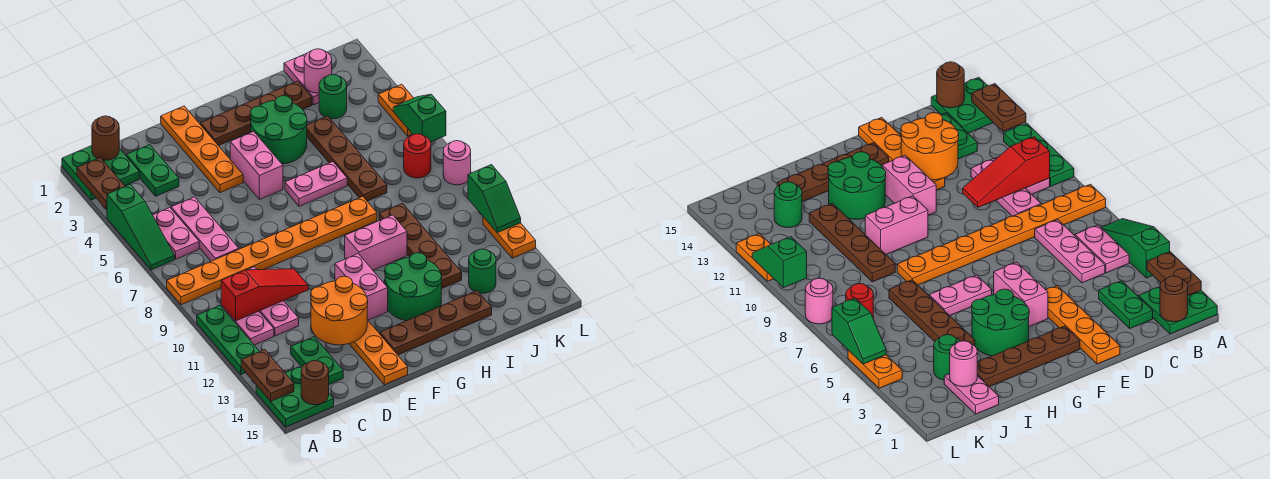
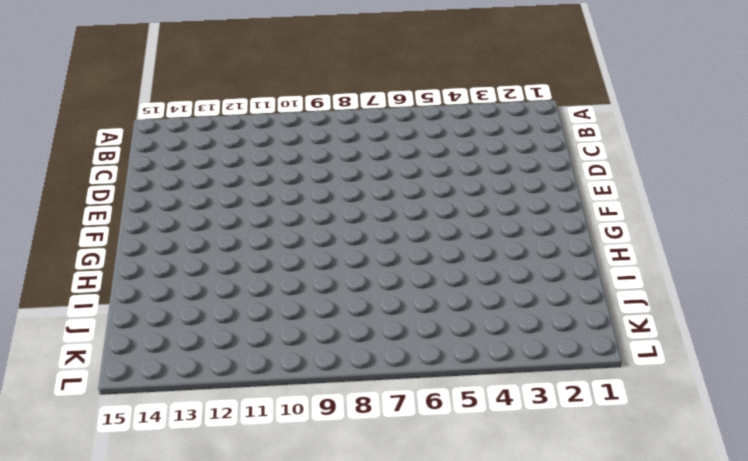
none -> green 2x2 plate [62,146,139,200]
none -> green 1x3 slope [107,184,175,270]
none -> orange 1x8 plate [167,197,377,305]
none -> green 1x3 plate [197,306,260,374]

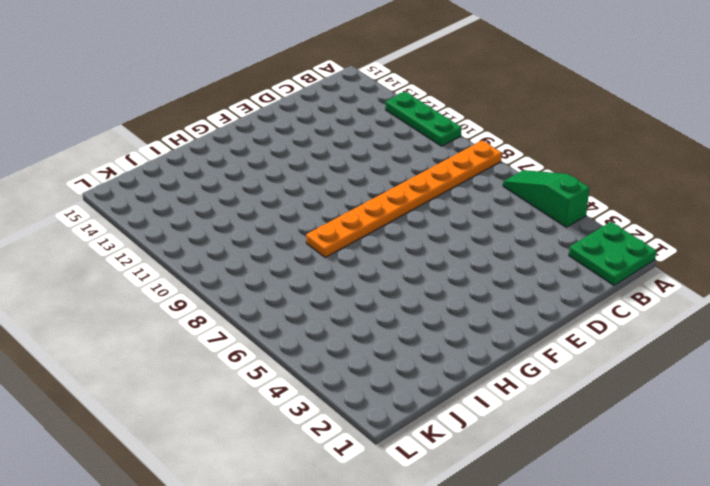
none -> green 2x2 plate [256,365,334,427]
none -> pink 1x2 plate [153,208,199,259]
none -> pink 1x2 plate [221,305,274,345]
none -> green 1x2 plate [126,145,179,196]

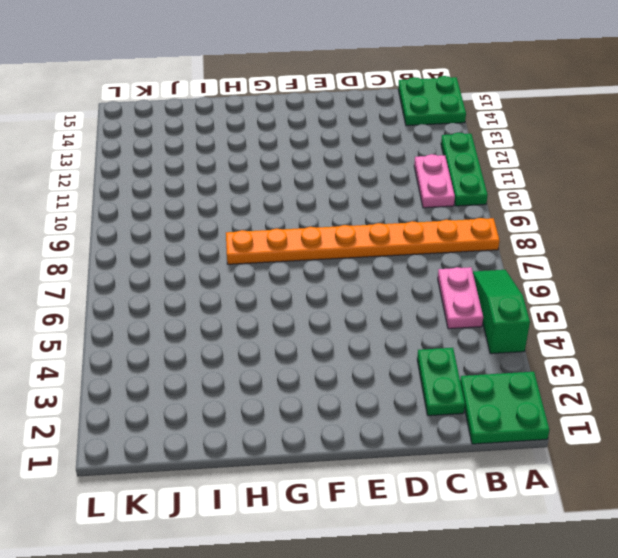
none -> pink 1x3 plate [171,197,239,261]
none -> pink 1x3 plate [248,267,299,336]
none -> green 1x2 plate [291,337,343,384]
none -> orange 1x4 plate [161,106,243,193]

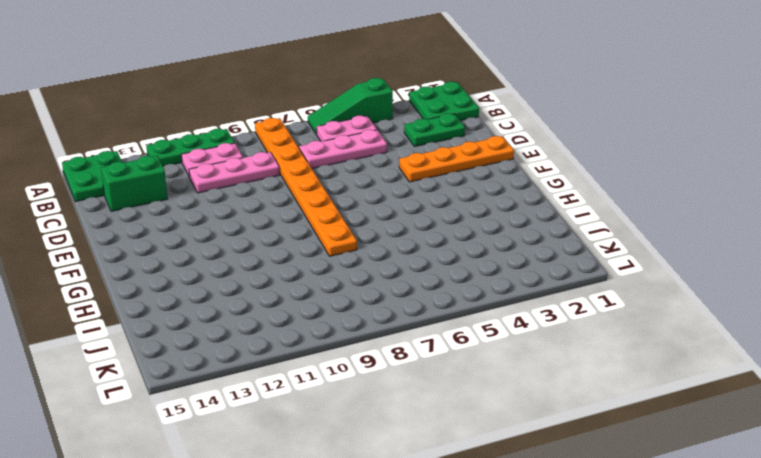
green 1x2 brick [101,156,167,211] -> green 1x2 plate [291,337,343,384]
none -> orange 1x4 plate [350,320,408,385]
none -> brown 1x4 plate [200,81,312,146]
none -> pink 1x2 brick [230,131,283,200]
none -> pink 1x2 brick [335,254,388,320]

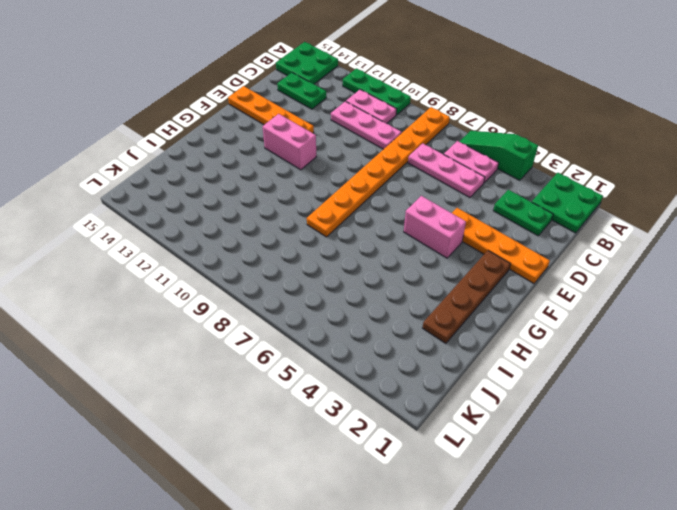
none -> brown 1x4 plate [380,291,492,355]
none -> green 2x2 round brick [250,96,307,164]
none -> pink 1x2 plate [285,162,347,206]
none -> pink 1x2 brick [345,215,407,270]

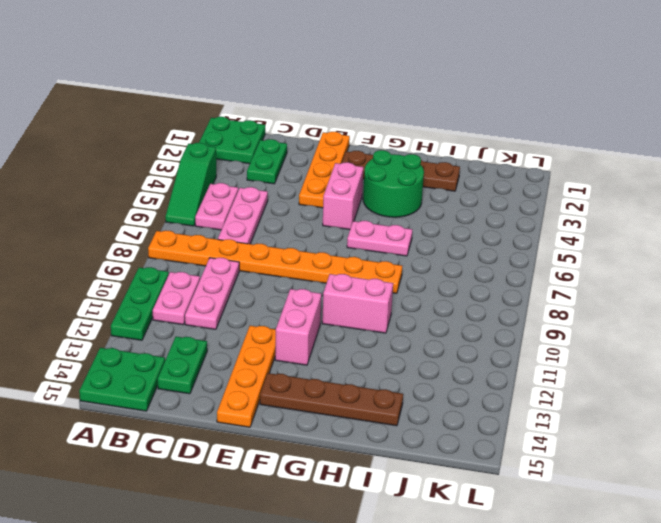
none -> green 2x2 round brick [385,253,442,321]
none -> brown 1x4 plate [307,116,387,201]
none -> brown 1x4 plate [379,203,462,289]
none -> pink 1x2 plate [284,53,319,105]

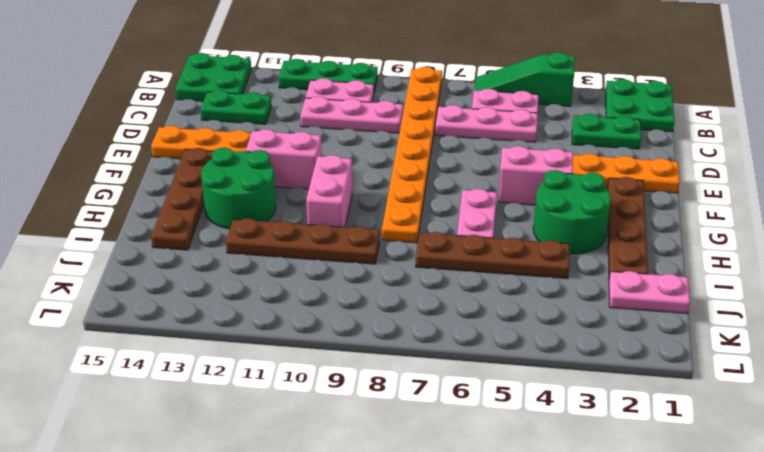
none -> green 1x1 round brick [319,75,347,119]
none -> green 1x1 round brick [469,249,496,293]
none -> red 1x1 round brick [404,134,431,178]
none -> orange 1x2 plate [378,84,413,136]

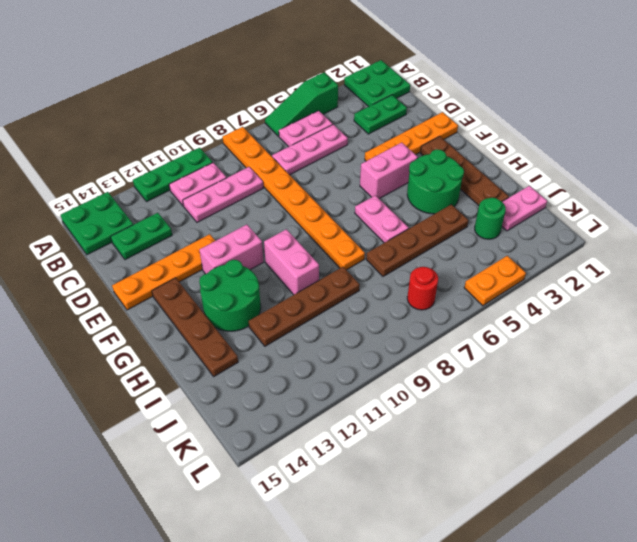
none -> green 1x1 round brick [469,249,496,293]
none -> pink 1x1 round brick [443,141,471,185]
none -> orange 1x2 plate [483,217,536,258]
none -> brown 1x2 plate [77,158,125,209]

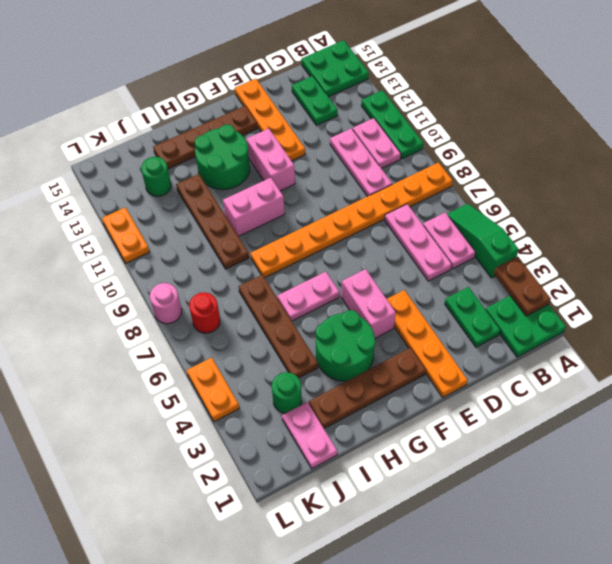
none -> brown 1x2 plate [241,350,294,401]
none -> brown 1x1 round brick [92,116,119,160]
none -> red 1x3 slope [221,269,308,321]
none -> brown 1x1 round brick [301,360,329,405]

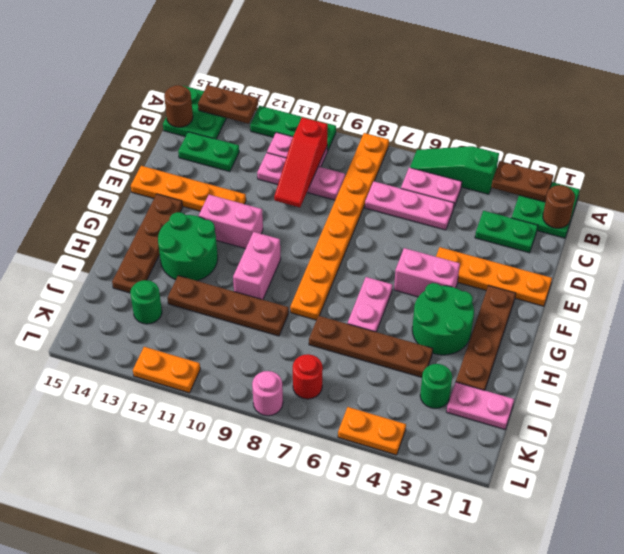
none -> orange 2x2 round brick [311,276,368,345]
none -> pink 1x1 round brick [304,49,332,93]
none -> green 1x2 slope [393,94,446,142]
none -> green 1x2 slope [468,165,521,233]

